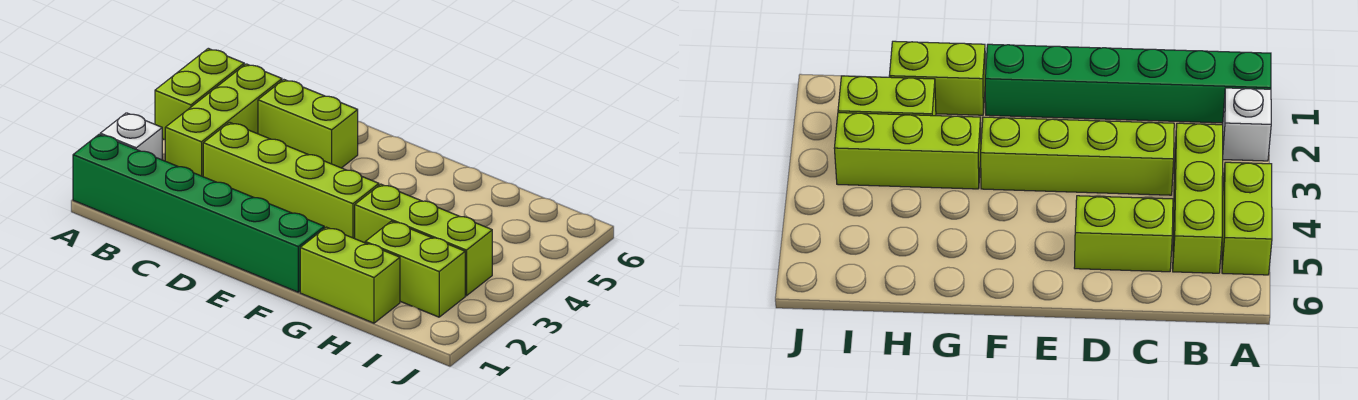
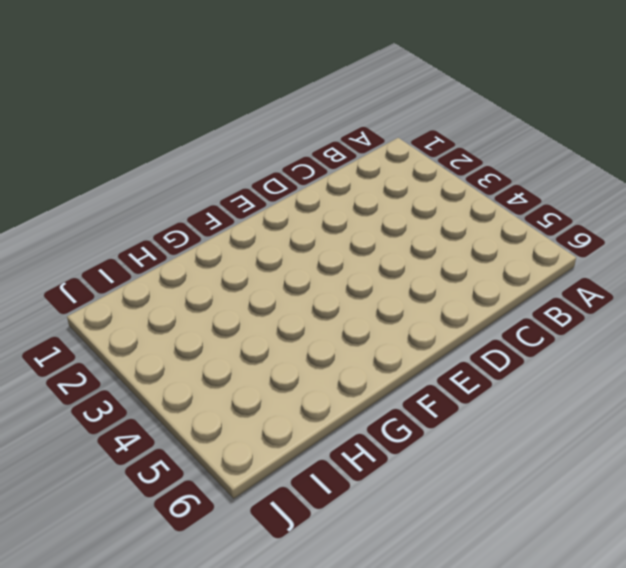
none -> green 1x6 brick [73,134,324,292]
none -> white 1x1 brick [100,113,162,160]

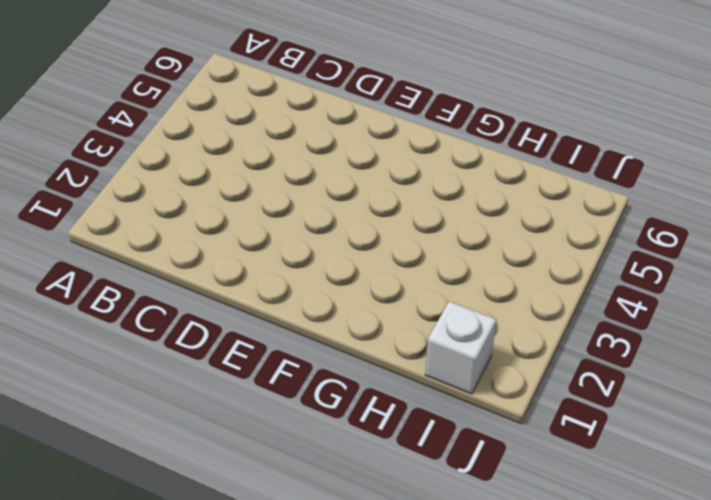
white 1x1 brick [425,301,496,394] -> white 1x1 brick moved to [100,113,162,160]
none -> green 1x6 brick [73,134,324,292]
none -> lime 1x2 brick [155,48,244,140]

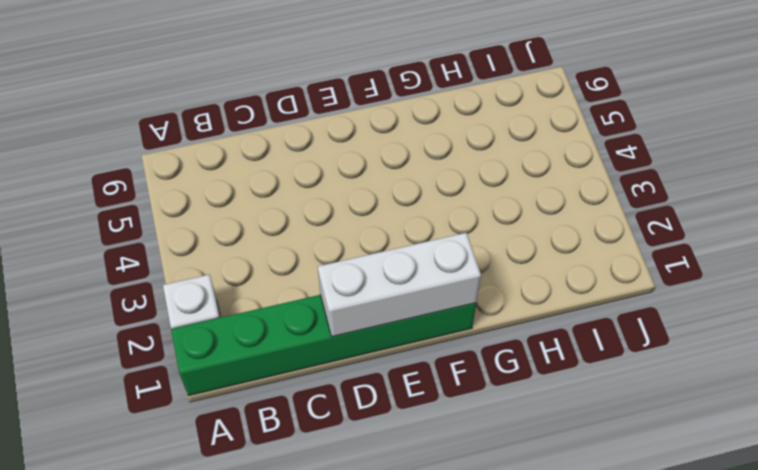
white 1x3 brick [318,233,481,337] -> none
none -> lime 1x2 brick [155,48,244,140]
none -> lime 1x3 brick [165,64,282,177]

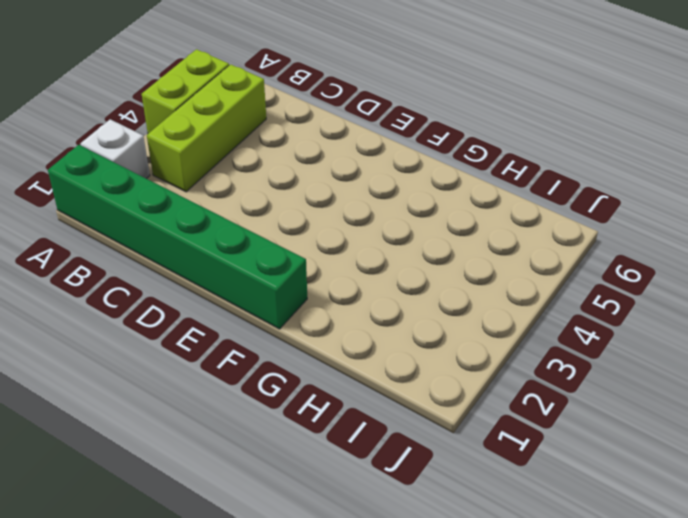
none -> lime 1x4 brick [203,122,379,238]
none -> lime 1x2 brick [258,80,358,168]

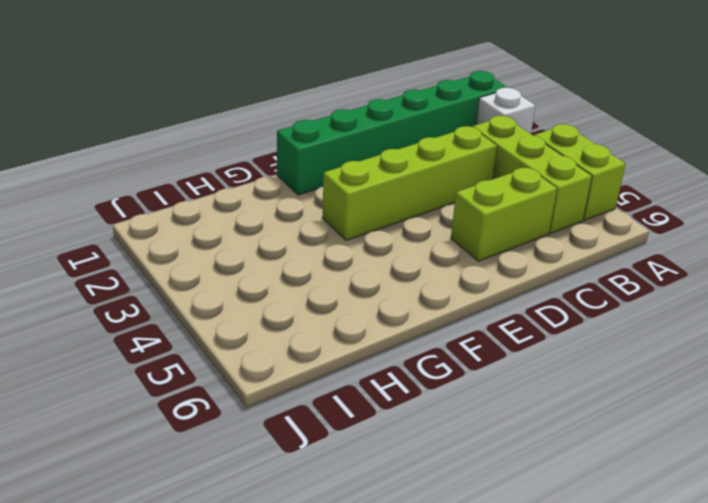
none -> lime 1x2 brick [300,227,400,323]
none -> lime 1x3 brick [355,184,492,296]

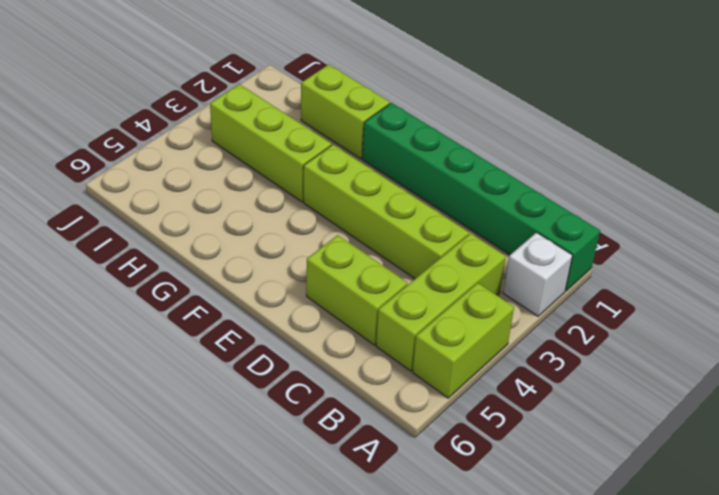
none -> lime 1x2 brick [365,221,465,317]

